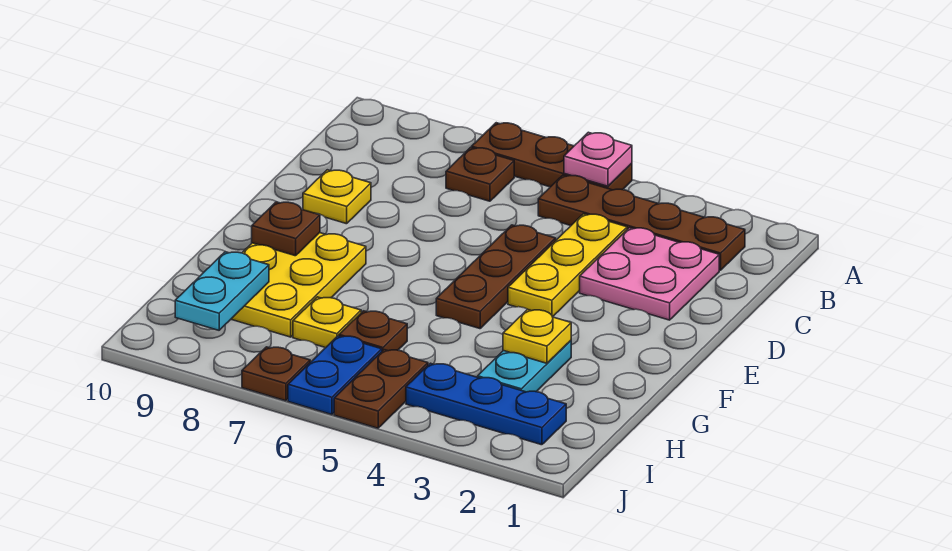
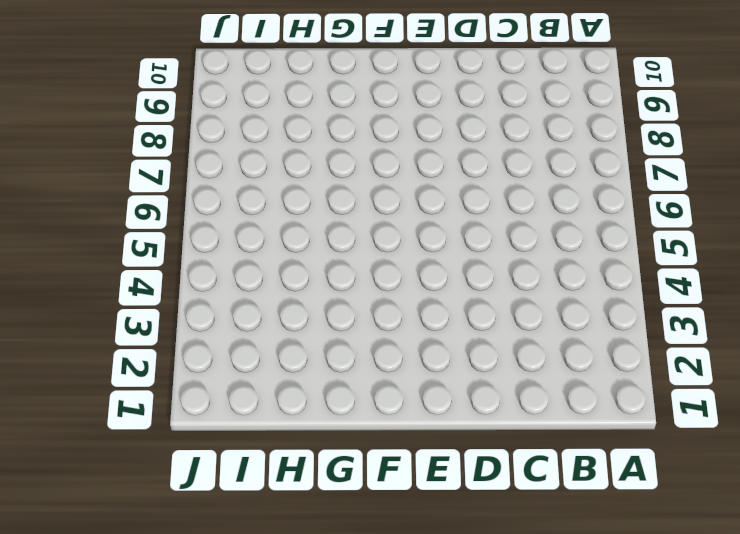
none -> brown 1x3 plate [472,123,632,190]
none -> brown 1x4 plate [538,175,745,270]
none -> brown 1x1 plate [446,148,514,201]

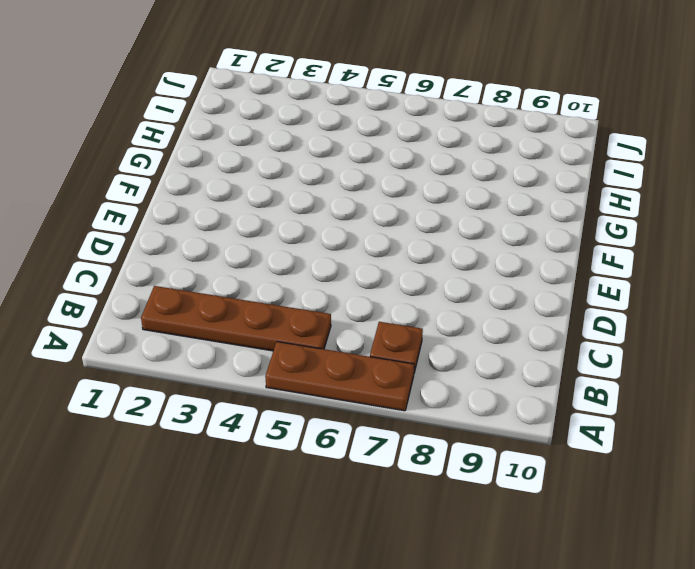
none -> pink 2x2 plate [580,228,719,320]
none -> yellow 1x3 plate [508,214,627,317]
none -> brown 1x3 plate [436,225,556,329]

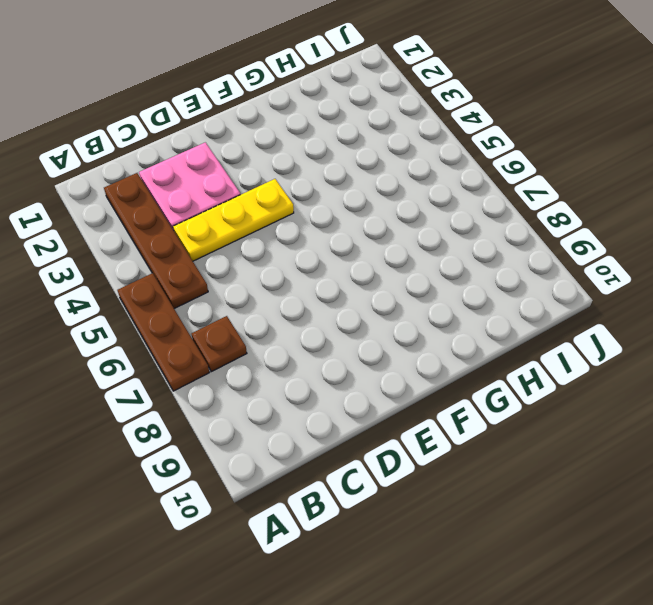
none -> brown 1x3 plate [436,225,556,329]
none -> yellow 1x1 plate [303,170,371,224]
none -> yellow 2x3 plate [231,233,366,337]

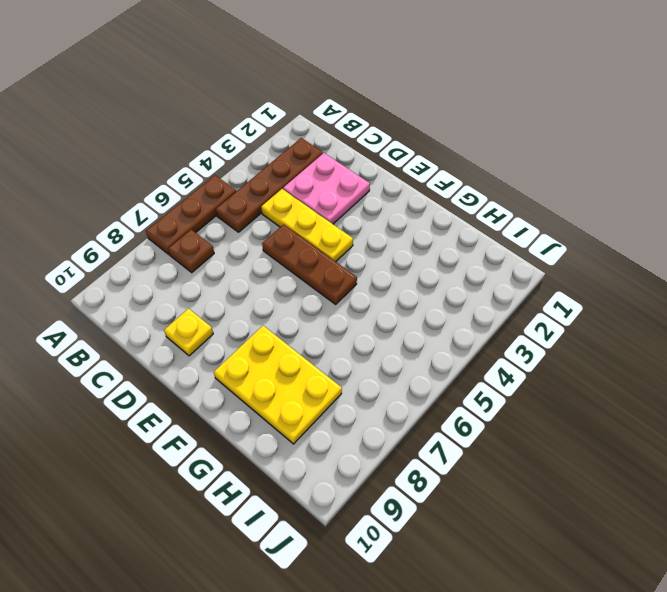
none -> cyan 1x2 plate [478,341,571,392]
none -> brown 1x1 plate [339,311,407,351]
none -> yellow 1x1 plate [293,297,361,348]

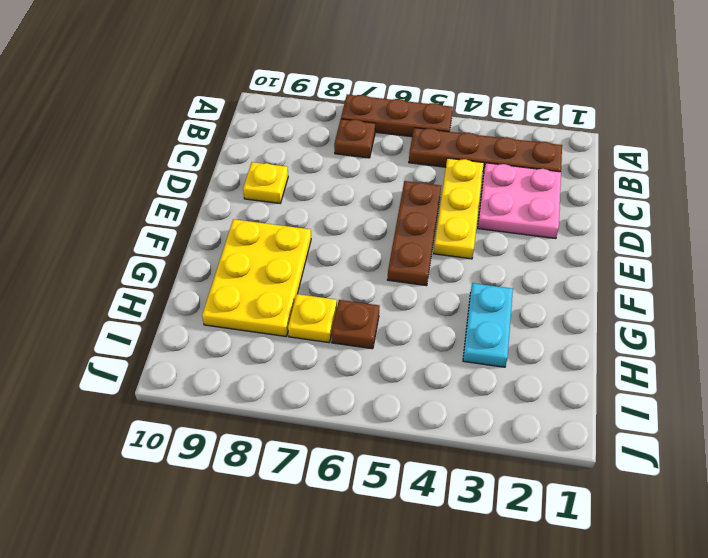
none -> blue 1x3 plate [406,363,566,445]
none -> brown 1x2 plate [334,350,428,428]
none -> blue 1x2 plate [288,336,382,415]

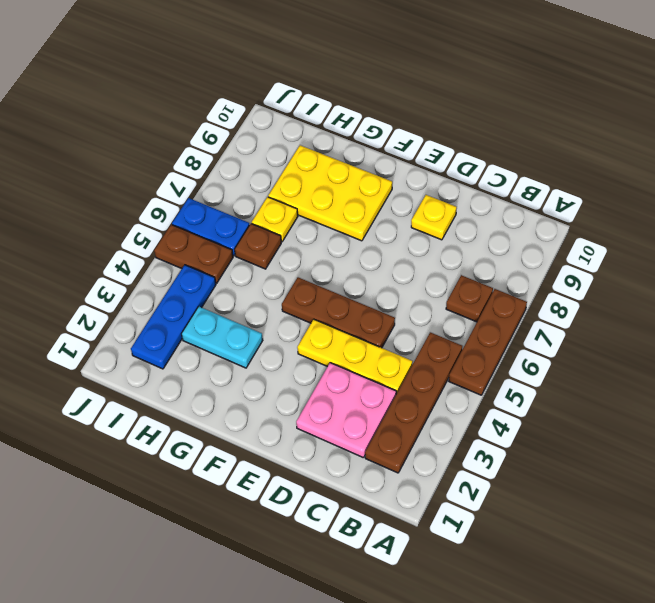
none -> brown 1x1 plate [242,347,310,401]
none -> pink 1x1 plate [564,132,632,186]
none -> brown 1x1 plate [252,202,320,256]

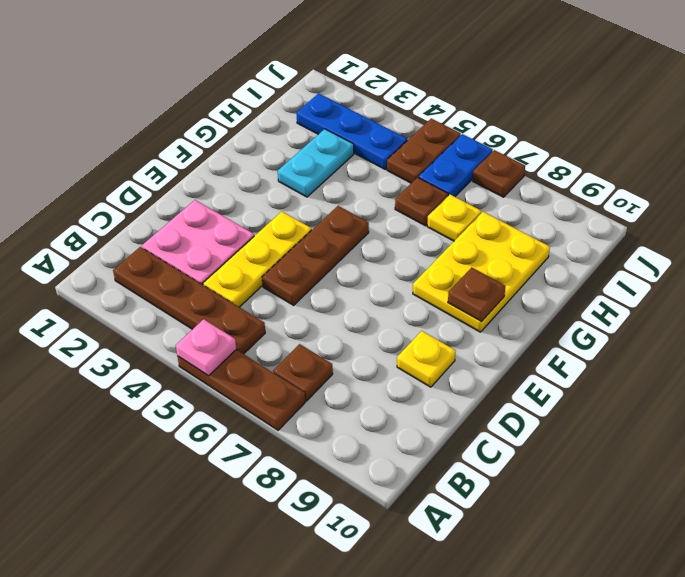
none -> yellow 1x1 plate [503,310,571,363]
none -> cyan 1x2 plate [175,252,269,330]

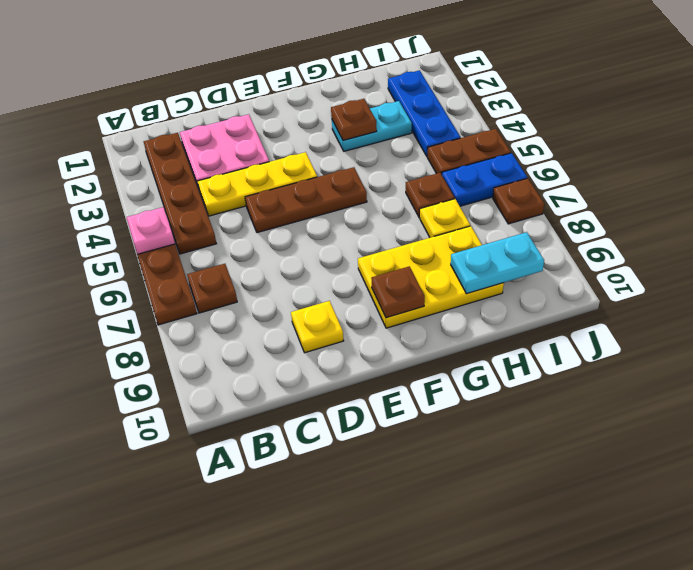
brown 1x1 plate [331,99,377,140] -> yellow 1x1 plate [503,310,571,363]

